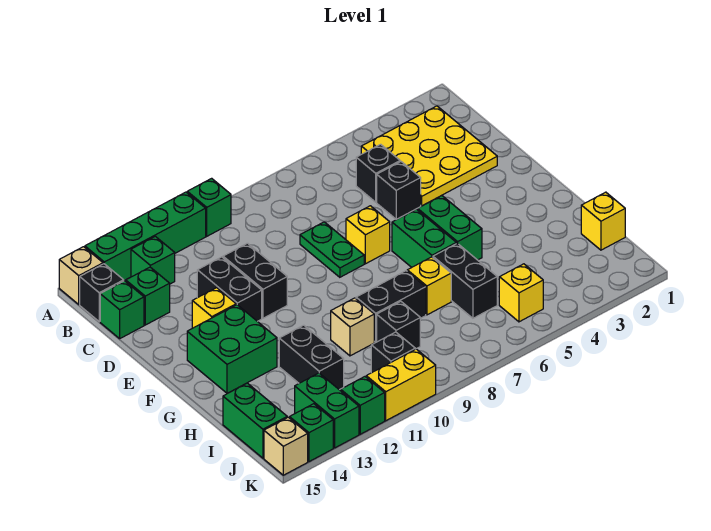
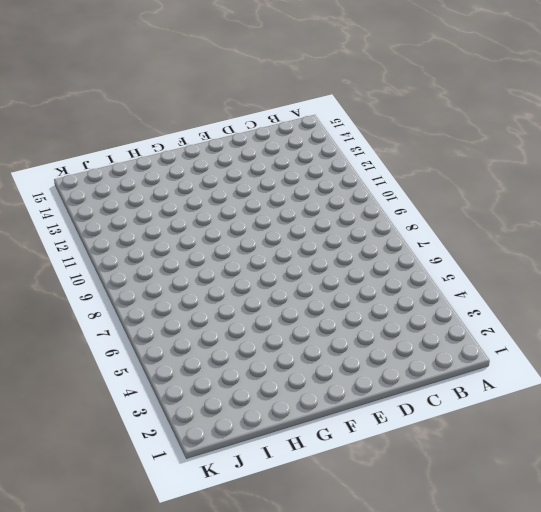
none -> green 1x1 brick [187,178,231,236]
none -> green 1x4 brick [85,192,206,280]
none -> tan 1x1 brick [59,247,103,304]
none -> yellow 3x3 plate [361,106,497,206]

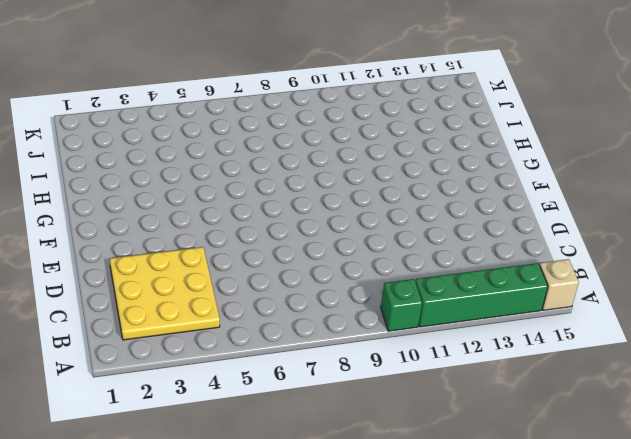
none -> green 1x1 brick [131,236,175,284]
none -> black 1x1 brick [80,264,124,322]
none -> black 1x1 brick [356,144,400,202]
none -> green 1x1 brick [126,267,170,325]

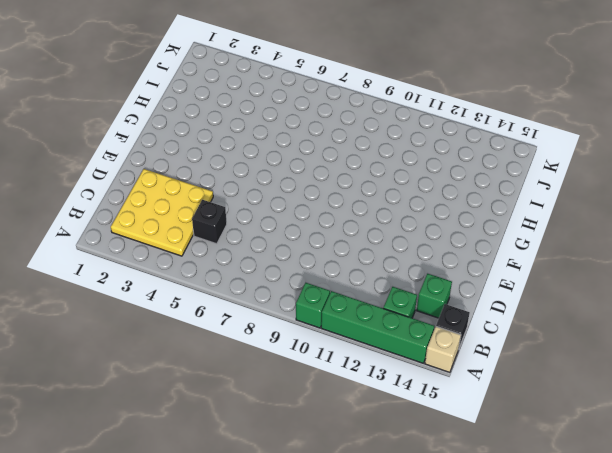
none -> green 1x1 brick [100,281,144,339]
none -> black 1x1 brick [377,162,421,219]
none -> green 1x2 plate [300,222,364,277]
none -> black 1x2 brick [223,243,287,318]

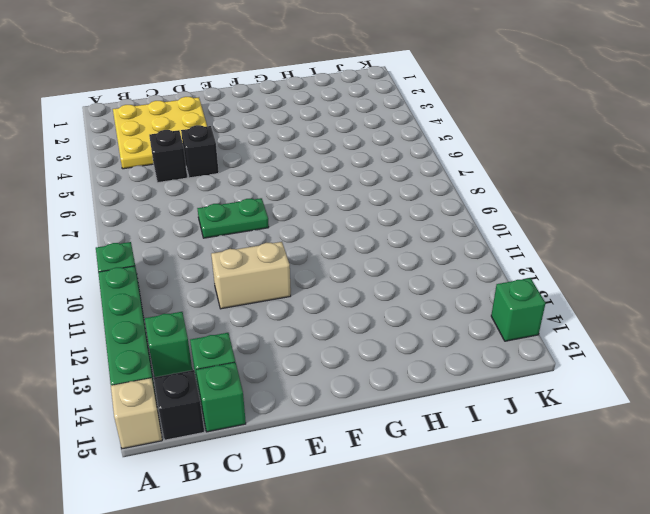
tan 1x2 brick [211,242,291,309] -> black 1x2 brick [223,243,287,318]
none -> black 1x2 brick [197,257,262,321]
none -> yellow 1x1 brick [346,206,390,264]
none -> yellow 1x1 brick [192,288,236,328]
none -> green 1x2 brick [418,196,482,260]

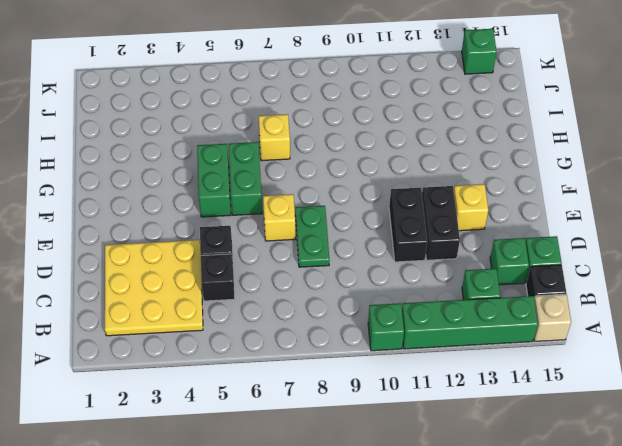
none -> green 2x2 brick [187,305,277,393]
none -> black 1x2 brick [433,243,497,318]
none -> black 1x2 brick [356,271,426,342]
none -> tan 1x1 brick [331,298,374,356]

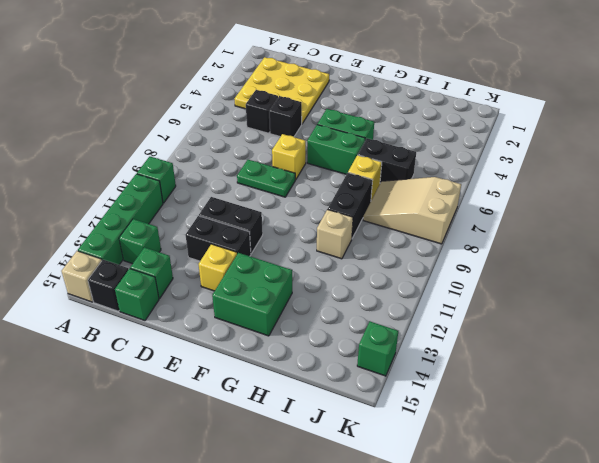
tan 2x3 slope [363,177,461,244] -> none
none -> black 1x2 brick [279,325,344,390]
none -> yellow 1x1 brick [581,192,625,250]
none -> black 1x1 brick [377,301,420,349]
none -> green 1x2 brick [223,383,287,458]

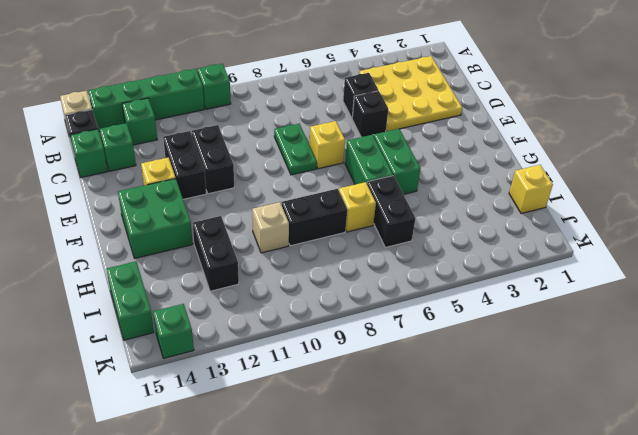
none -> black 1x1 brick [377,301,420,349]
none -> yellow 1x1 brick [499,264,543,322]
none -> black 1x1 brick [371,332,415,373]
none -> green 1x2 brick [295,373,359,448]

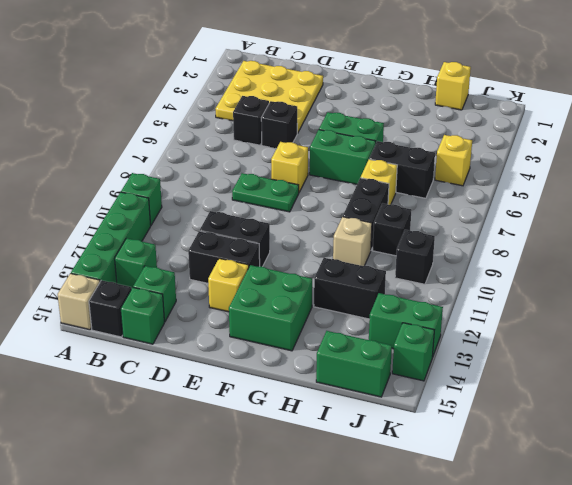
none -> yellow 1x2 brick [366,349,436,421]
none -> green 1x1 brick [341,377,385,434]
none -> tan 1x1 brick [264,417,308,475]

